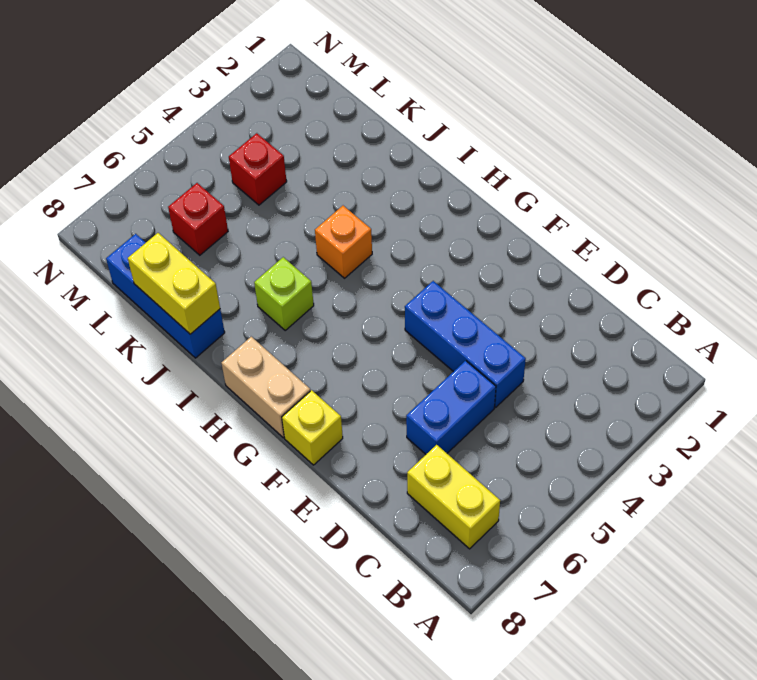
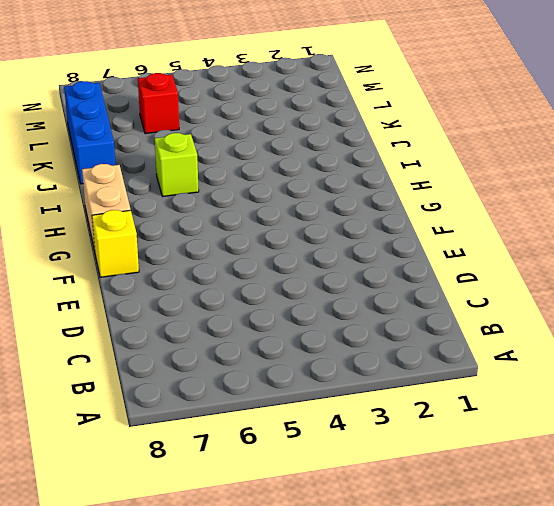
none -> yellow 1x2 brick [407,445,500,549]
none -> blue 1x3 brick [405,281,526,407]

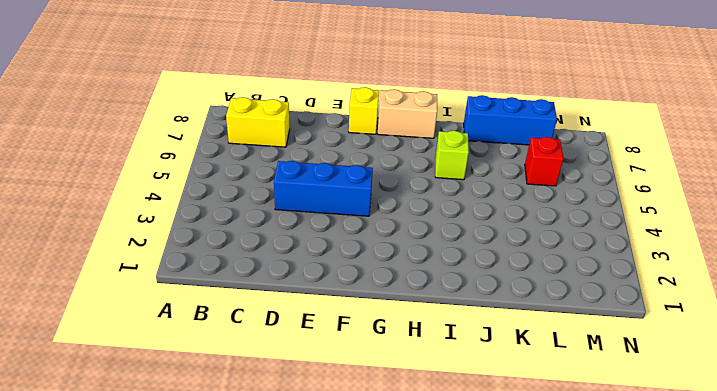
none -> blue 1x2 brick [406,361,496,454]
none -> orange 1x1 brick [315,206,372,278]

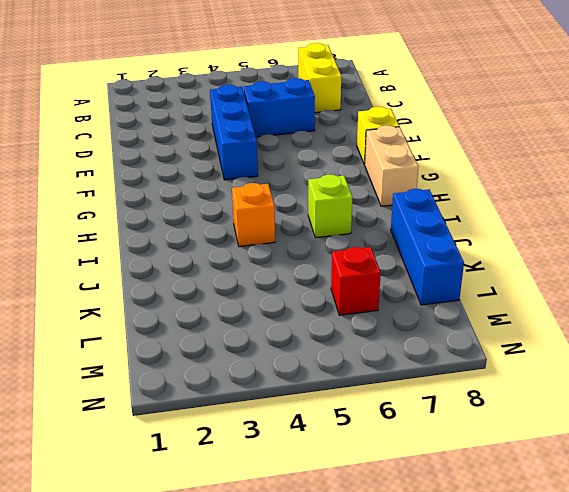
none -> red 1x1 brick [229,133,287,205]
none -> yellow 1x2 brick [128,233,220,334]

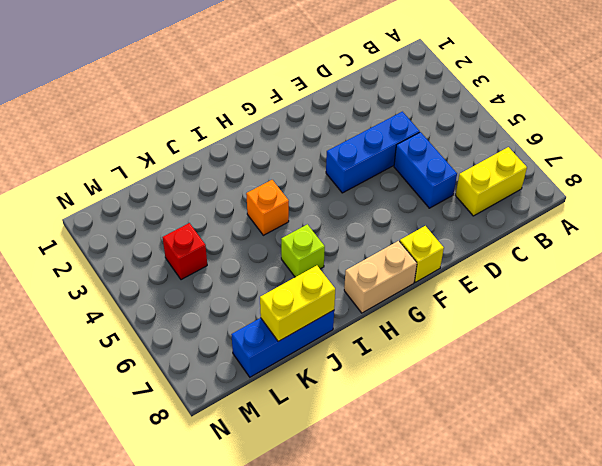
none -> red 1x1 brick [168,183,228,255]

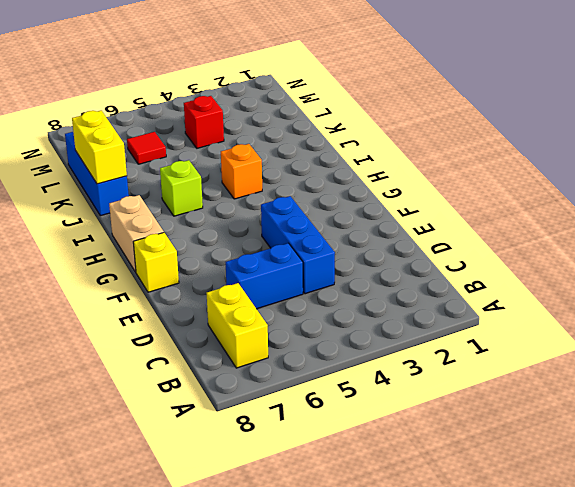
red 1x1 tile [127,132,166,164] -> red 1x1 brick [168,183,228,255]

